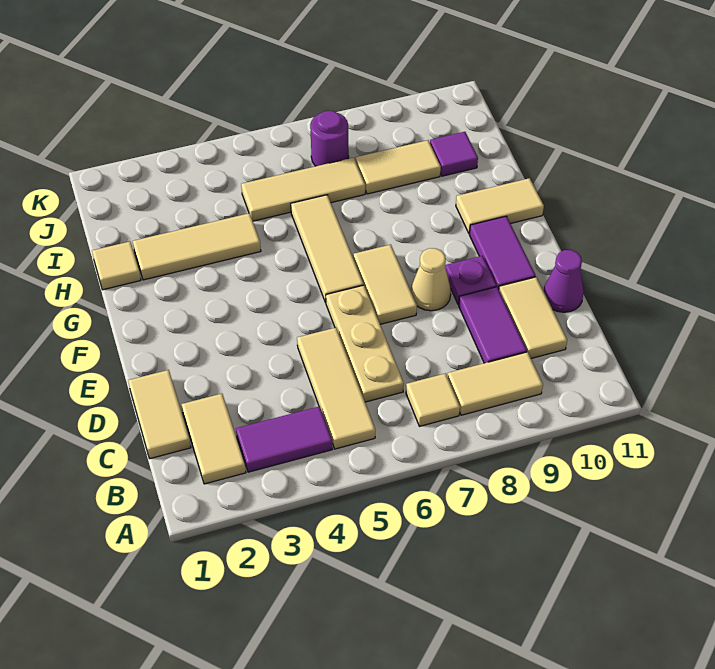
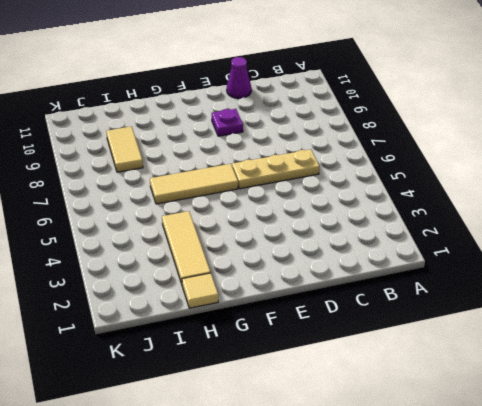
none -> tan 1x2 tile [181,394,246,484]
none -> purple 1x2 tile [236,406,332,472]
none -> tan 1x3 tile [297,328,375,449]

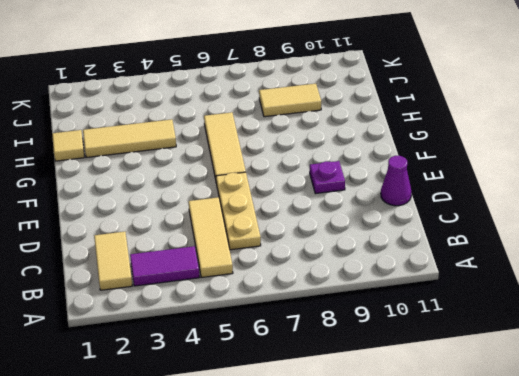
none -> tan 1x1 tile [406,373,460,426]
none -> tan 1x2 tile [448,352,543,415]
none -> tan 1x2 tile [128,370,191,459]

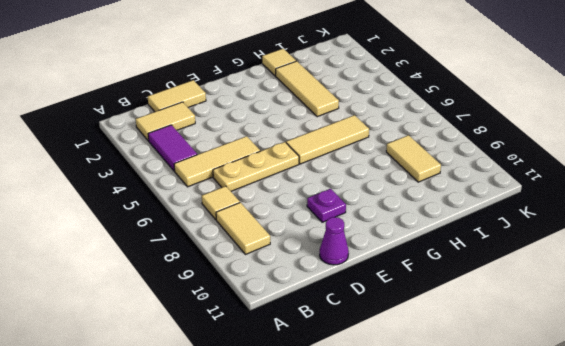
none -> purple 1x2 tile [459,287,527,363]
none -> tan 1x2 tile [499,277,567,358]
none -> tan 1x2 tile [353,245,417,324]

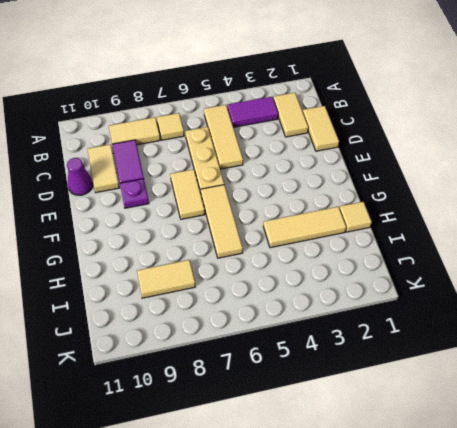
none -> tan 1x1 cone [411,248,451,311]
none -> purple 1x2 tile [470,216,536,289]
none -> tan 1x2 tile [456,178,544,234]

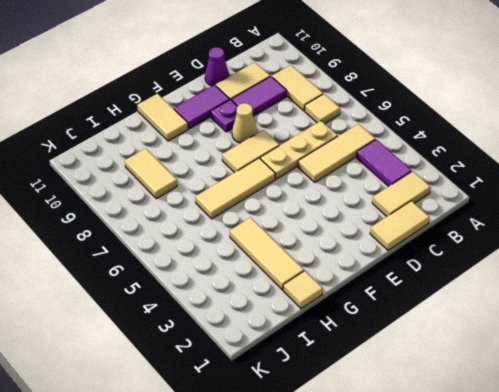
none -> tan 1x3 tile [241,158,365,221]
none -> purple 1x1 tile [430,132,478,176]
none -> purple 1x1 round brick [310,111,349,166]

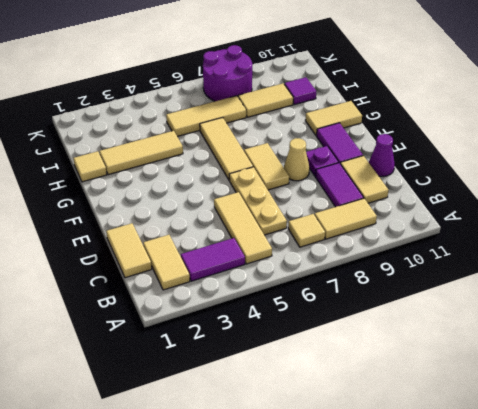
purple 2x2 round brick [203,45,252,101] -> purple 1x1 round brick [310,111,349,166]

